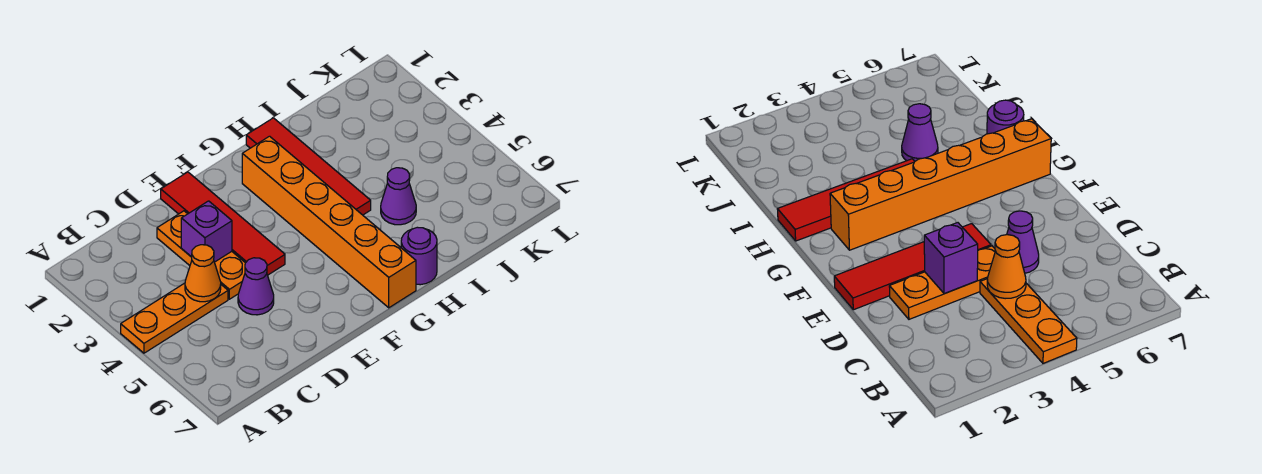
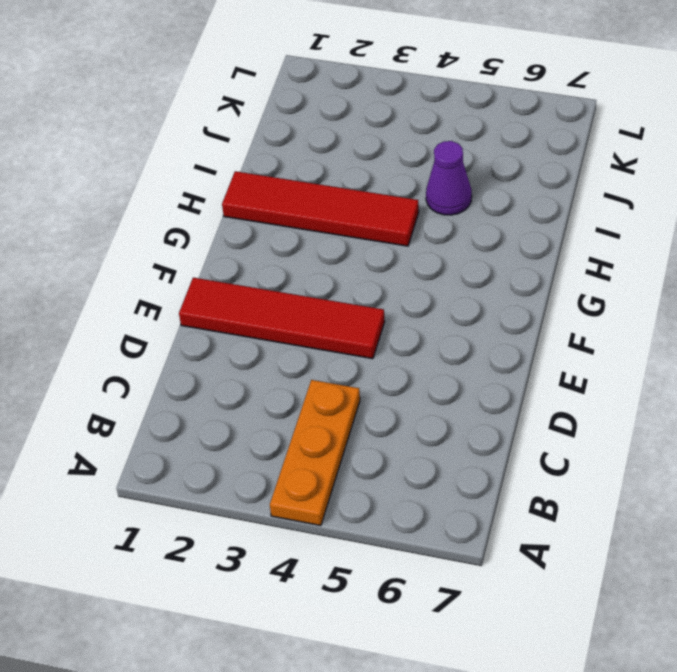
none -> orange 1x3 plate [157,211,245,299]
none -> purple 1x1 cone [238,258,274,315]

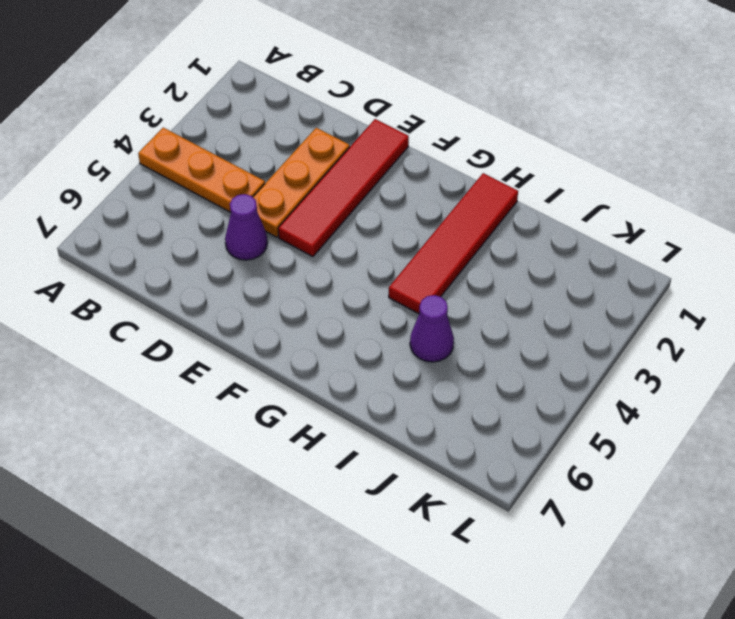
none -> orange 1x6 brick [242,136,416,308]
none -> purple 1x1 round brick [401,227,437,285]

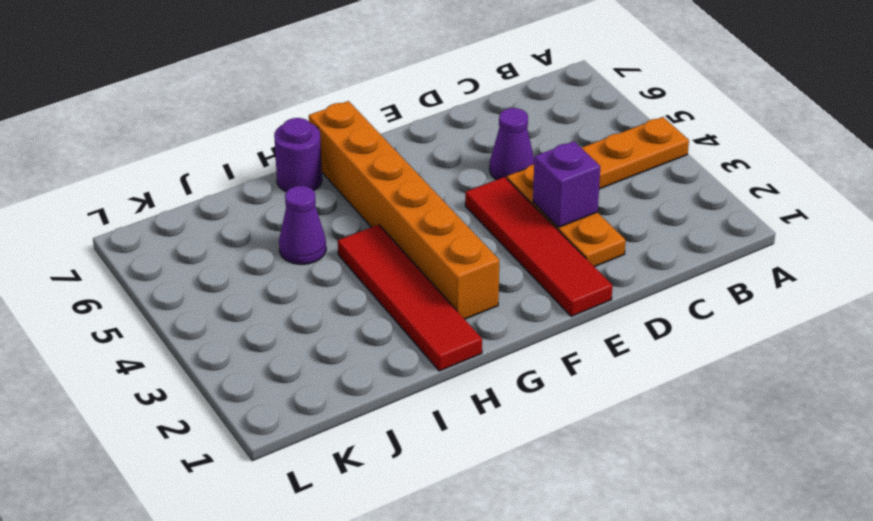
none -> orange 1x1 cone [185,245,221,302]

